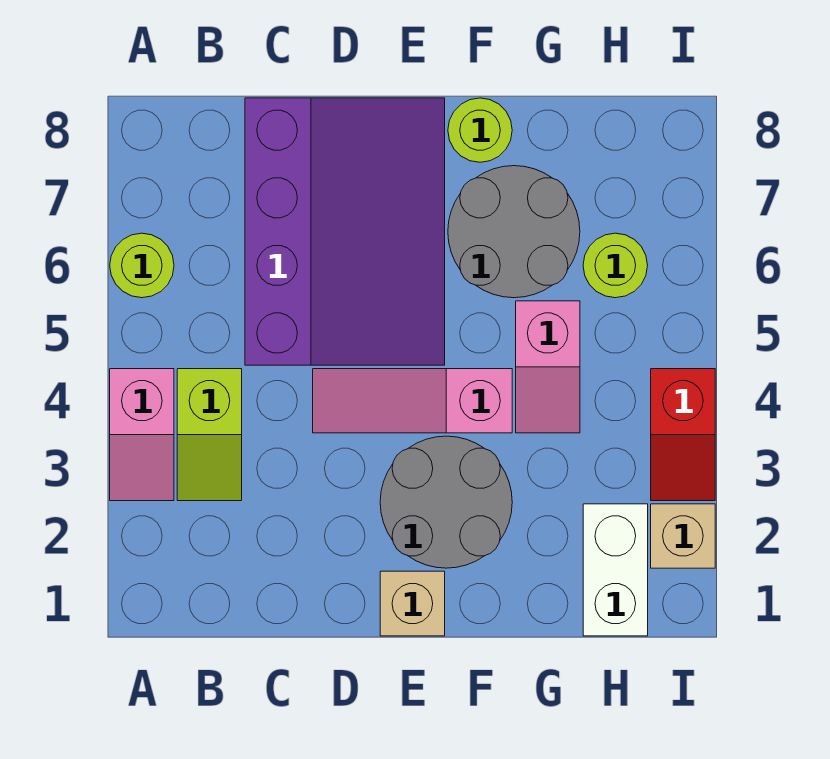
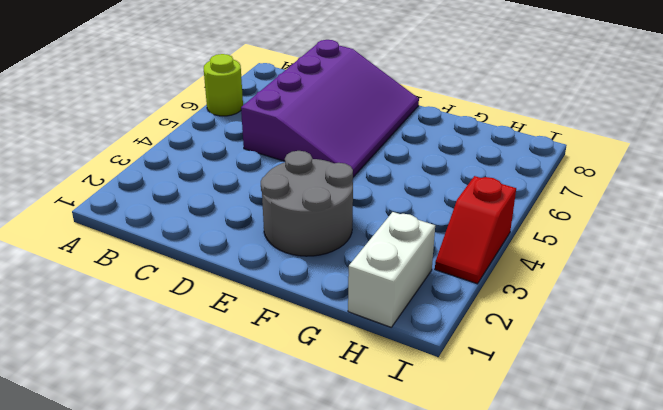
none -> pink 1x2 slope [110,369,174,501]
none -> lime 1x2 slope [177,369,242,501]
none -> pink 1x3 slope [313,369,512,433]

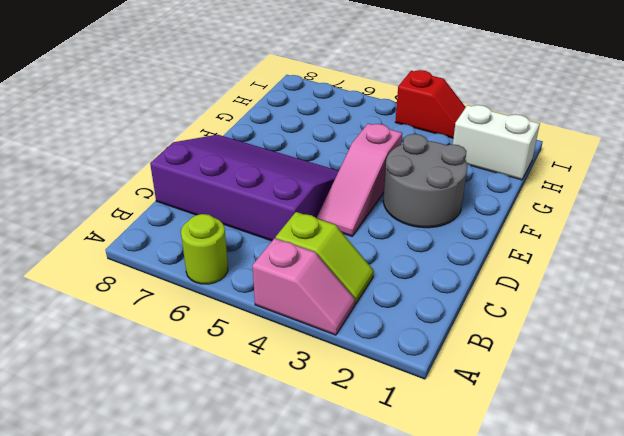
none -> tan 1x1 brick [380,571,445,636]
none -> grey 2x2 round brick [448,166,580,298]
none -> lime 1x1 round brick [448,98,512,162]

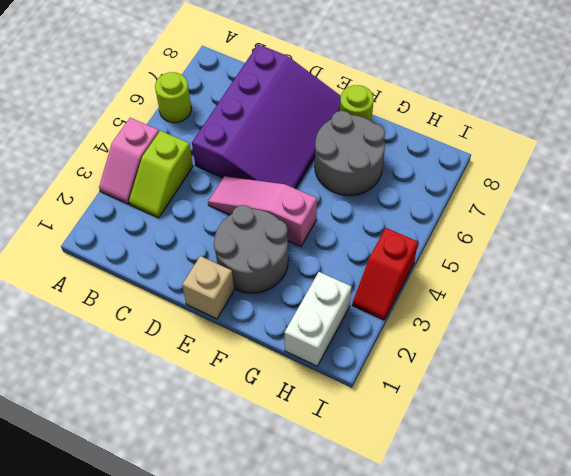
none -> pink 1x2 slope [516,301,580,433]
none -> lime 1x1 round brick [583,233,648,298]
none -> tan 1x1 brick [651,504,715,568]

